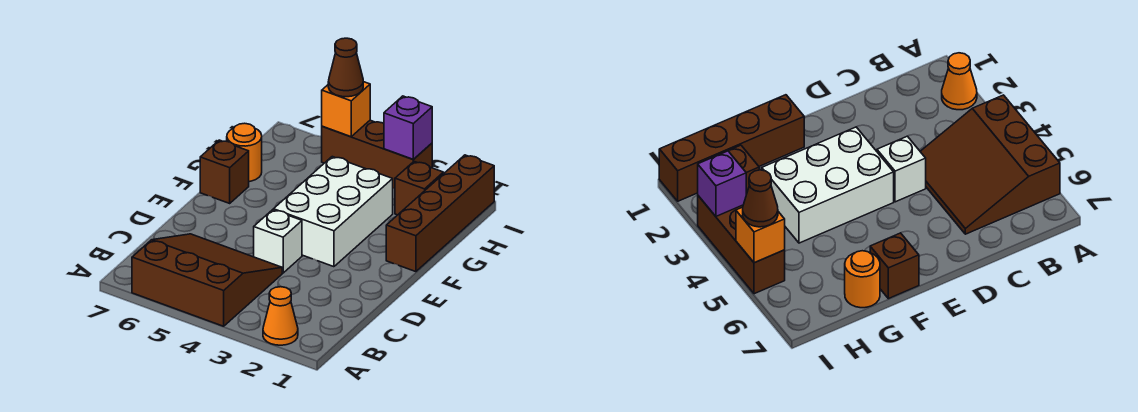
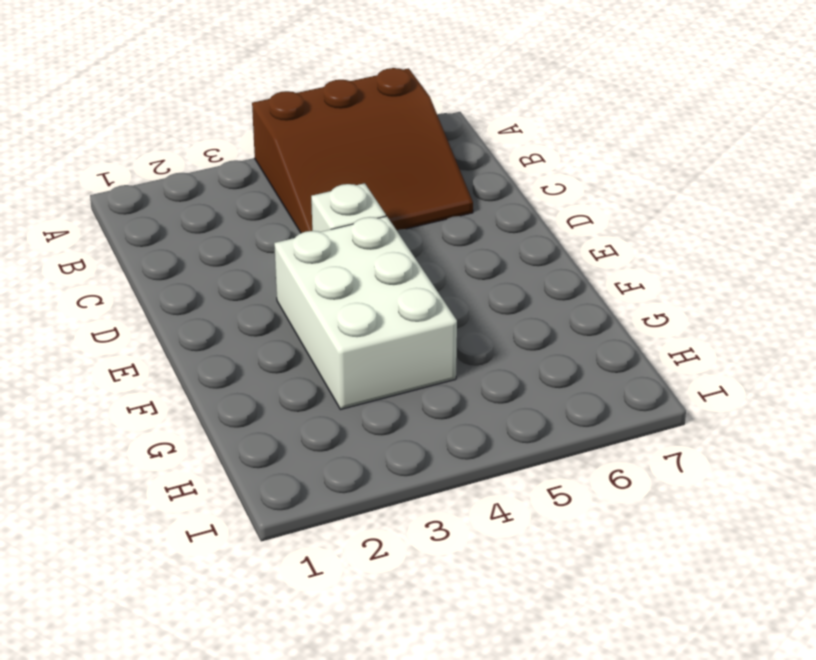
none -> orange 1x1 cone [263,287,298,345]
none -> brown 1x4 brick [386,155,494,272]
none -> brown 1x1 brick [200,140,249,203]

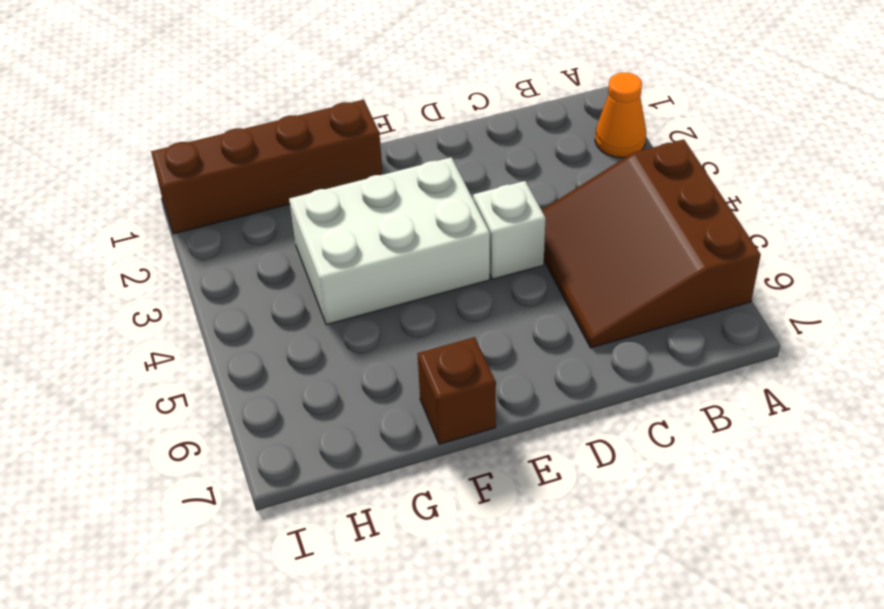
none -> orange 1x1 round brick [227,123,262,182]
none -> brown 1x1 brick [395,162,443,215]
none -> brown 1x3 brick [322,120,432,189]

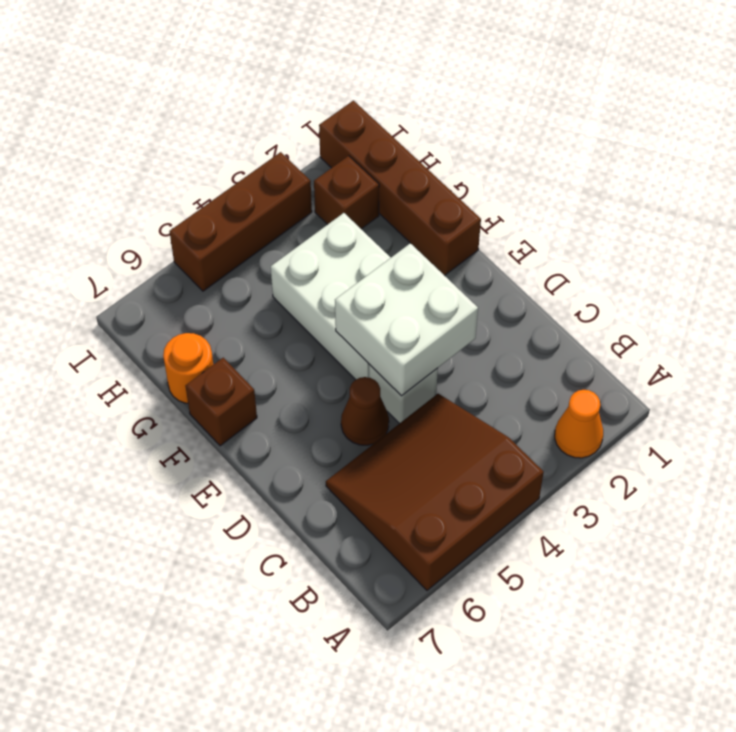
white 2x2 brick [335,243,478,396] -> none
brown 1x1 cone [341,377,389,445] -> brown 1x1 cone moved to [328,38,363,97]
none -> purple 1x1 brick [384,96,432,159]
none -> orange 1x1 brick [322,82,370,137]

